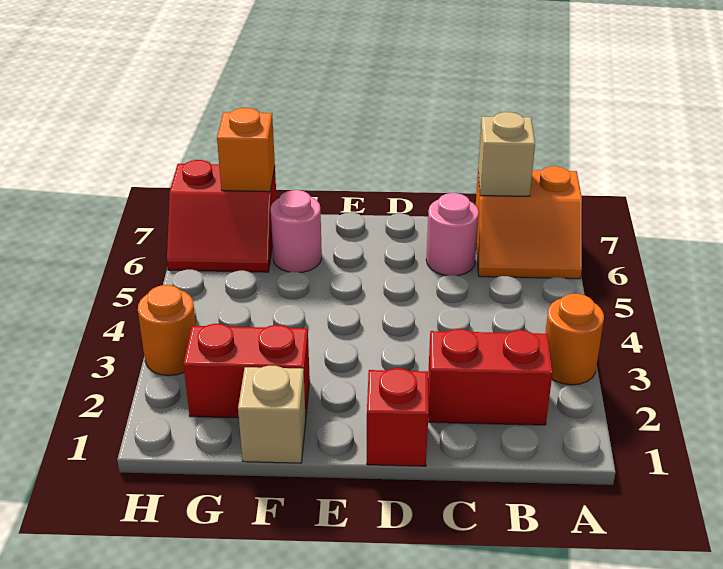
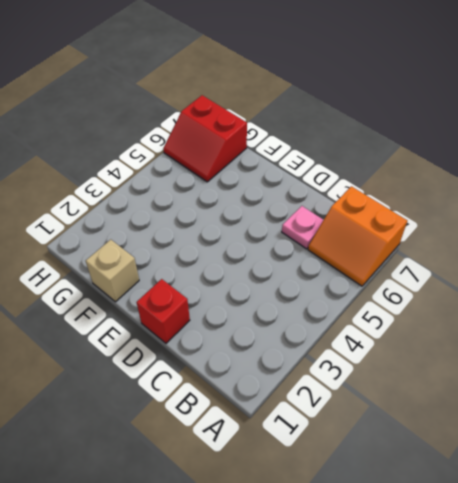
pink 1x1 plate [282,206,323,249] -> pink 1x1 round brick [426,193,479,276]
none -> orange 1x1 round brick [545,294,604,385]
none -> red 1x2 brick [428,329,553,425]
none -> red 1x2 brick [183,324,310,418]

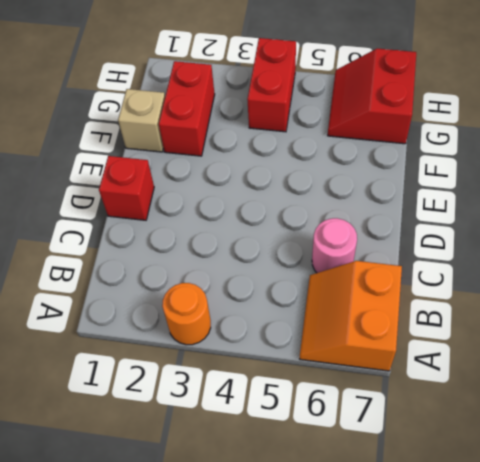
red 1x2 brick [247,38,296,132] -> red 1x2 brick moved to [428,329,553,425]
none -> pink 1x1 round brick [270,190,322,272]
none -> orange 1x1 round brick [138,285,196,376]
none -> tan 1x1 brick [478,112,535,196]

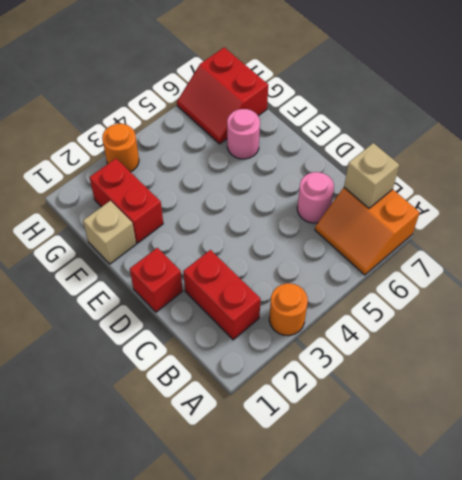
none -> orange 1x1 brick [217,108,275,192]

